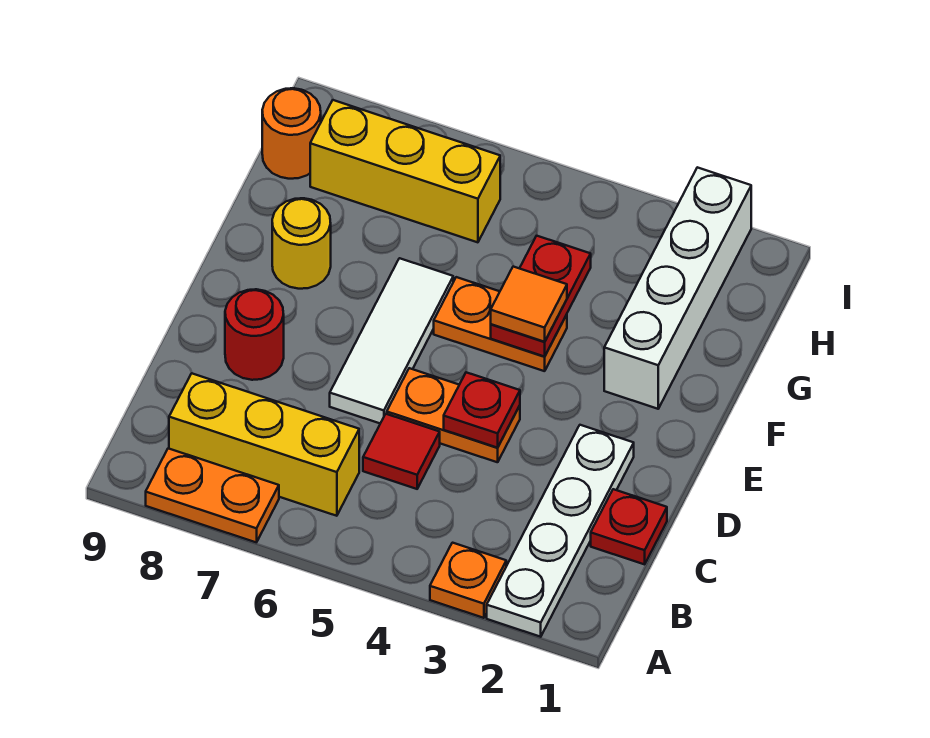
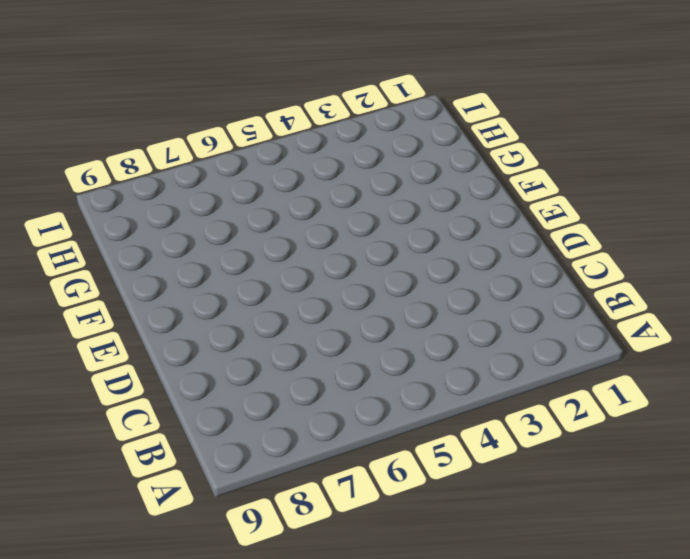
none -> white 1x4 plate [487,425,634,637]
none -> orange 1x1 plate [430,543,506,618]
none -> orange 1x2 plate [146,448,279,542]

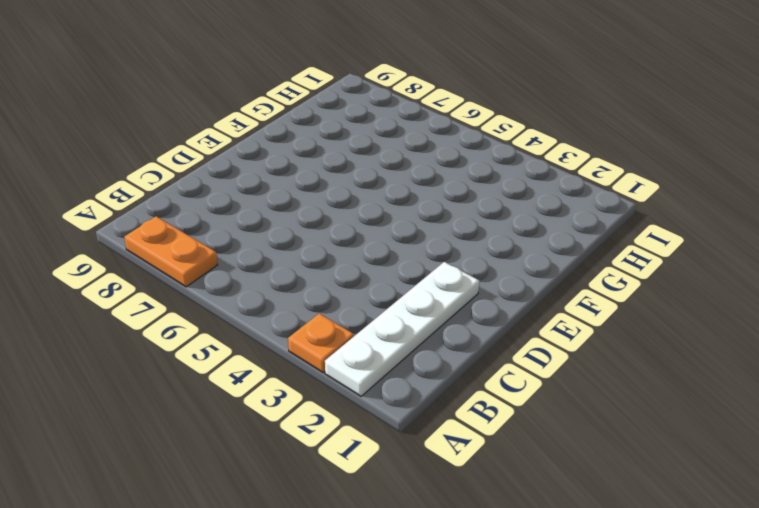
none -> yellow 1x3 brick [169,373,359,516]
none -> red 1x1 plate [591,489,667,564]
none -> red 1x1 tile [363,414,440,489]

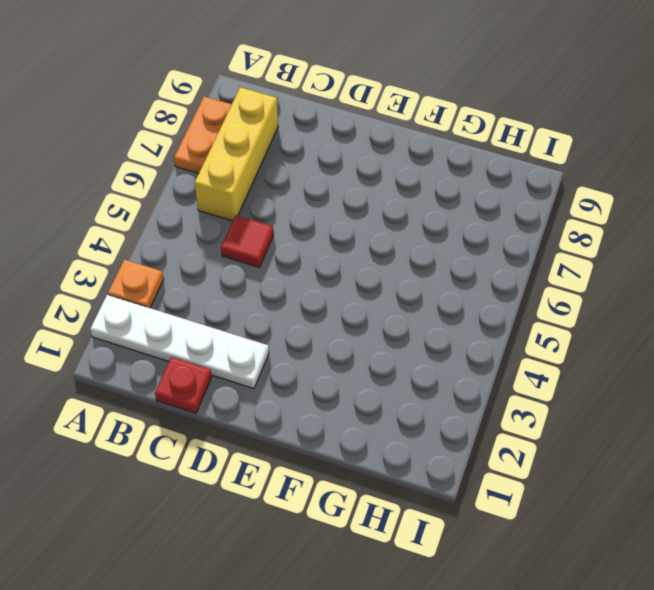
none -> orange 1x2 plate [387,368,520,462]
none -> white 1x3 tile [330,258,453,423]
none -> red 1x1 round brick [225,289,284,380]

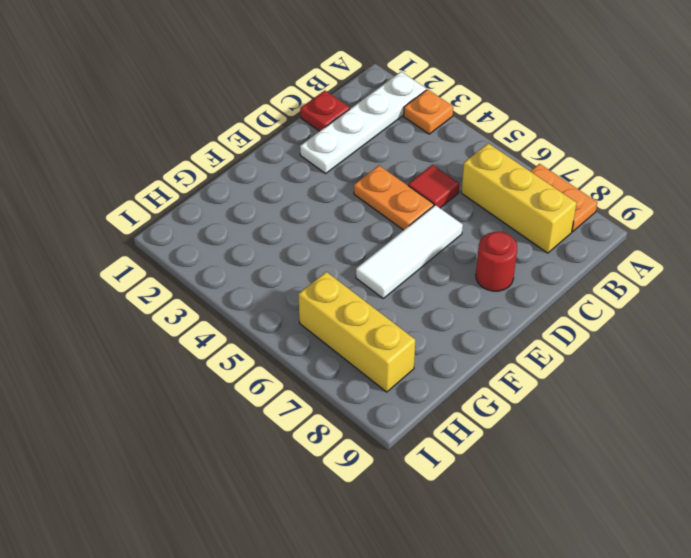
none -> white 1x4 brick [604,167,751,409]
none -> orange 1x2 plate [434,277,567,371]
none -> yellow 1x1 round brick [272,198,331,289]

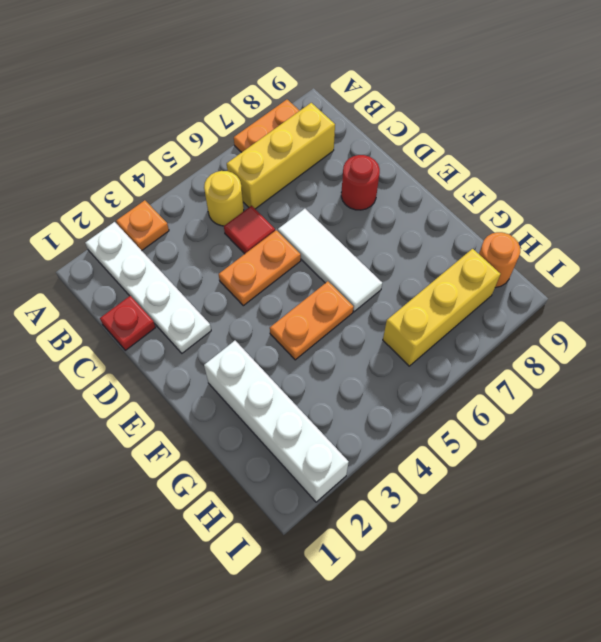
yellow 1x1 round brick [204,171,244,226] -> yellow 1x1 round brick moved to [272,198,331,289]
none -> red 1x1 plate [444,372,520,448]
none -> red 1x2 plate [491,236,591,357]
none -> orange 1x1 tile [491,266,567,342]

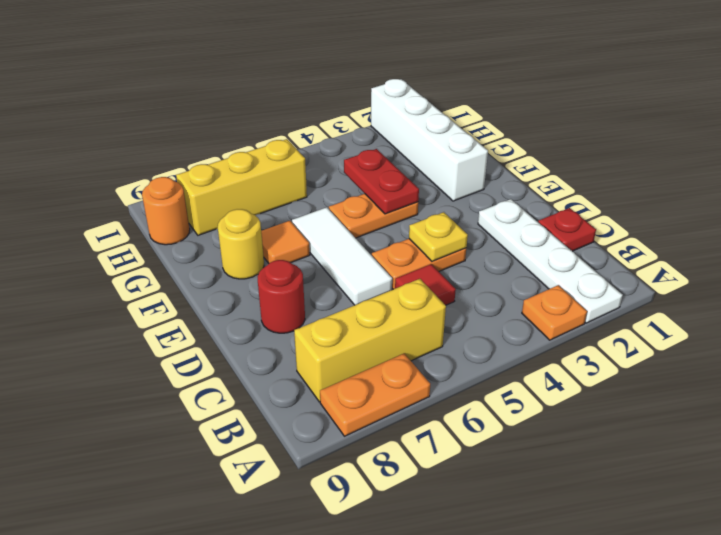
yellow 1x1 plate [409,212,468,262] -> red 1x1 plate [444,372,520,448]
orange 1x1 tile [261,221,310,263] -> orange 1x1 tile moved to [491,266,567,342]

